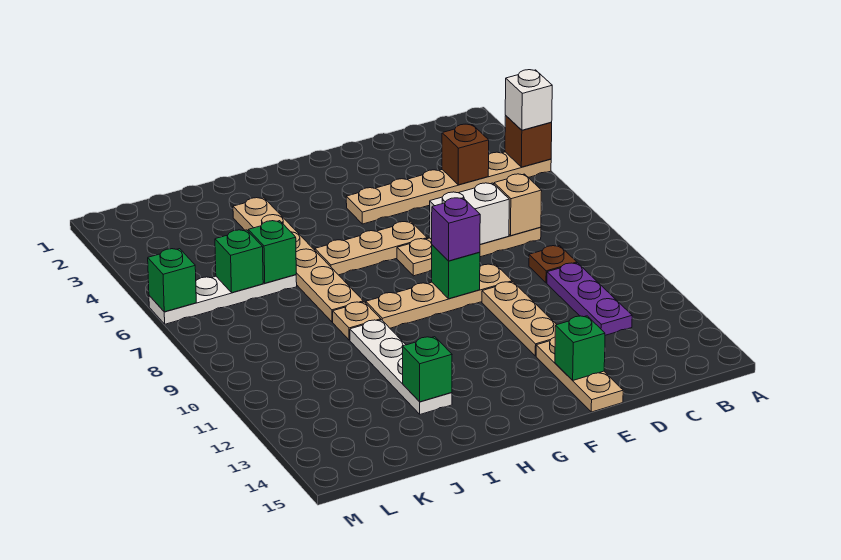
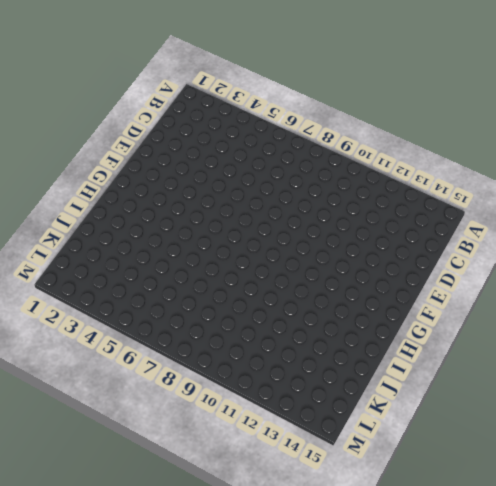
none -> tan 1x6 plate [346,152,551,224]
none -> tan 1x4 plate [397,227,541,276]
none -> brown 1x1 plate [529,246,577,283]

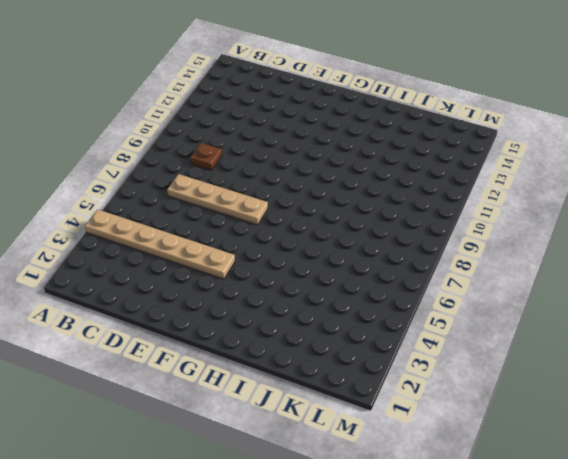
none -> purple 1x3 plate [547,263,632,335]
none -> tan 1x4 plate [366,264,512,328]
none -> tan 1x3 plate [482,282,557,356]

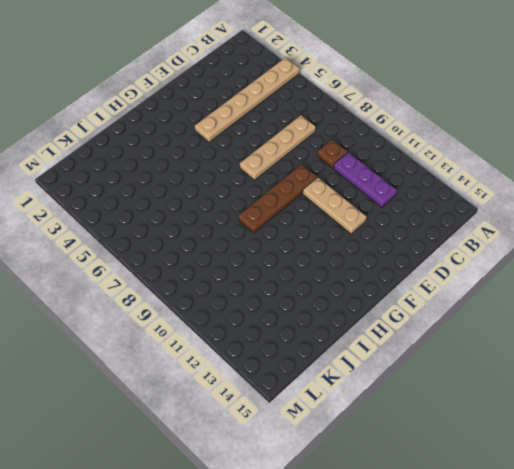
brown 1x4 plate [239,164,317,233] -> tan 1x4 plate [366,264,512,328]
none -> tan 1x3 plate [536,337,623,412]
none -> tan 1x3 plate [315,221,427,275]
none -> tan 1x6 plate [233,198,363,322]

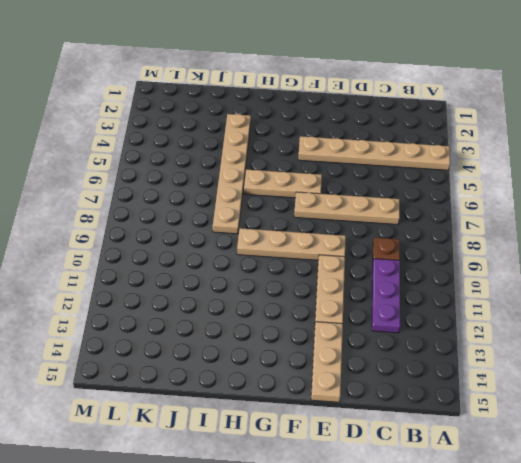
none -> tan 1x1 plate [333,302,381,340]
none -> white 1x4 plate [350,320,452,414]
none -> white 1x4 plate [149,275,297,324]

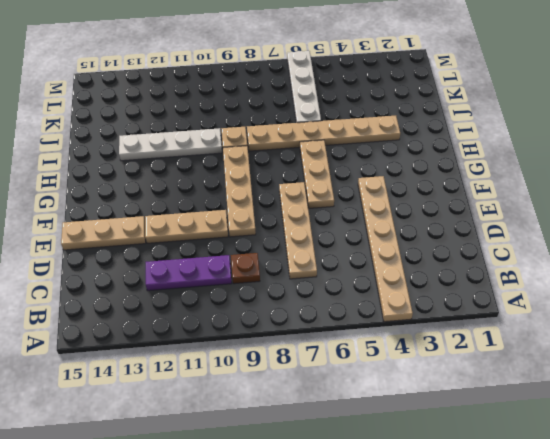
none -> brown 1x1 brick [505,116,552,167]
none -> brown 1x1 brick [442,124,489,185]
none -> tan 1x1 brick [494,174,542,236]

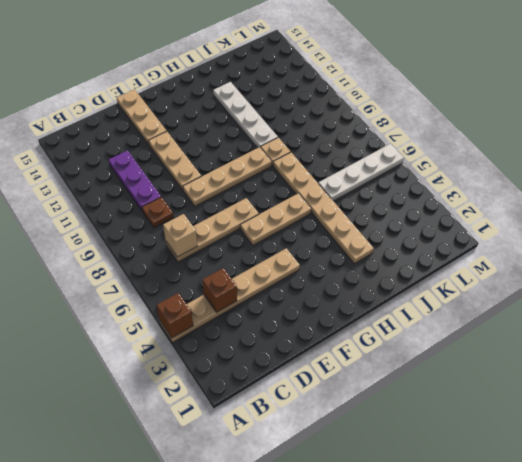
none -> white 1x2 brick [429,183,509,244]
none -> green 1x1 brick [555,316,605,380]
none -> green 1x1 brick [432,245,480,299]

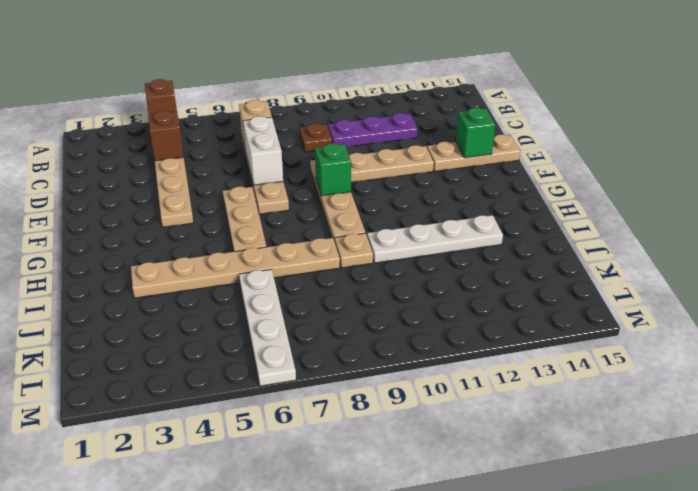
none -> green 1x1 brick [403,337,452,402]
none -> green 1x1 brick [248,221,296,283]
none -> green 1x1 brick [215,230,263,293]

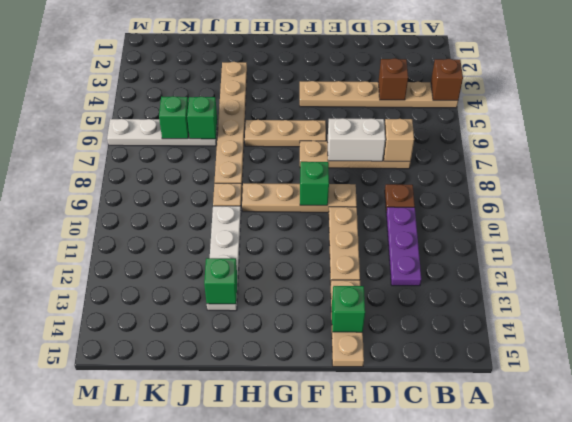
none -> green 1x1 brick [148,249,196,312]
none -> white 1x1 brick [505,70,552,130]
none -> purple 1x1 brick [432,198,480,261]

